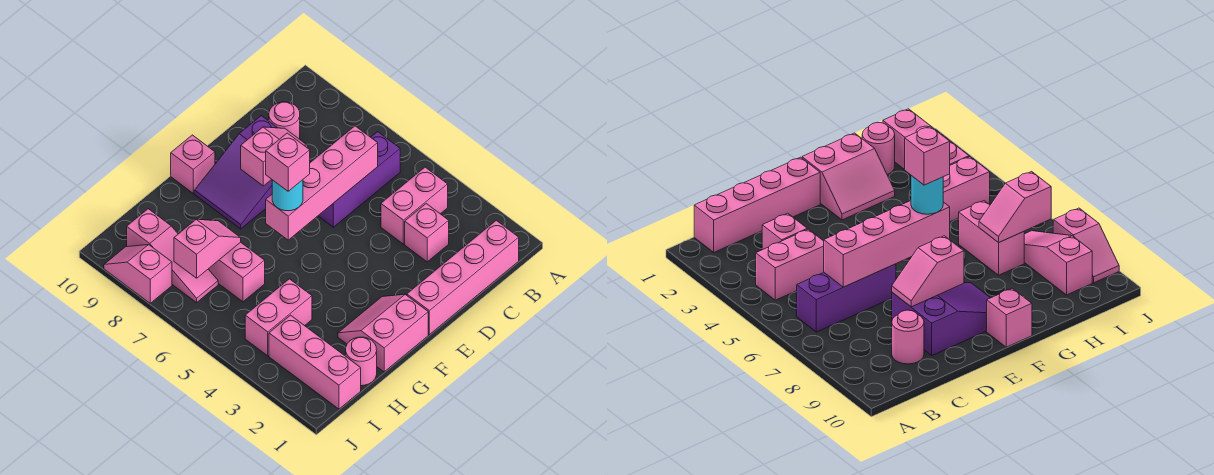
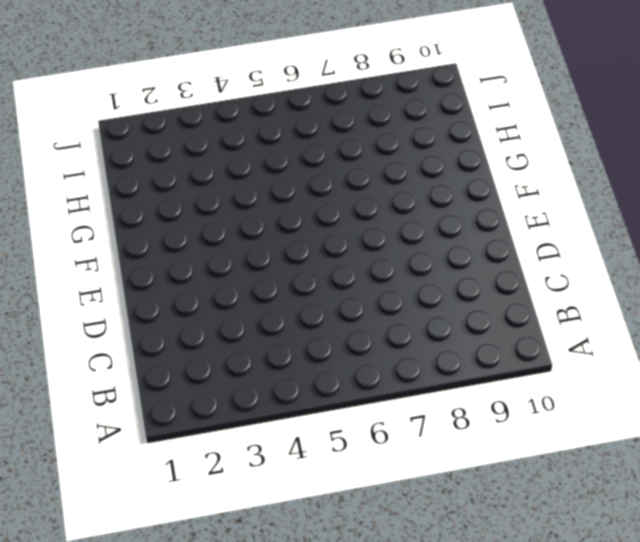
none -> pink 1x4 brick [407,220,519,335]
none -> pink 1x2 brick [381,167,448,244]
none -> purple 1x3 brick [318,132,400,227]

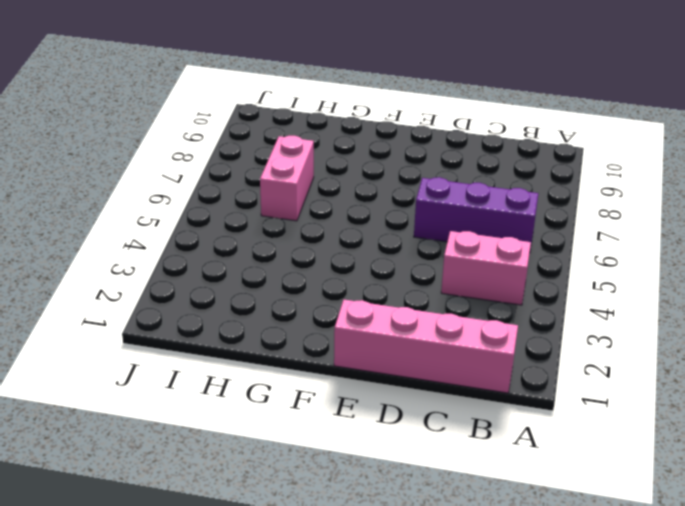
none -> pink 1x1 brick [405,204,449,262]
none -> pink 1x1 round brick [269,102,300,139]
none -> purple 2x3 slope [194,116,277,229]

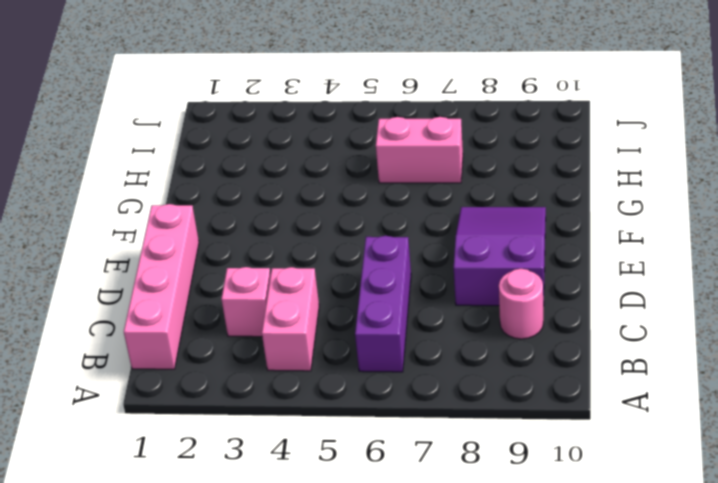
none -> pink 2x2 slope [338,294,428,372]
none -> pink 1x1 brick [171,135,215,193]
none -> pink 1x1 round brick [346,337,377,386]

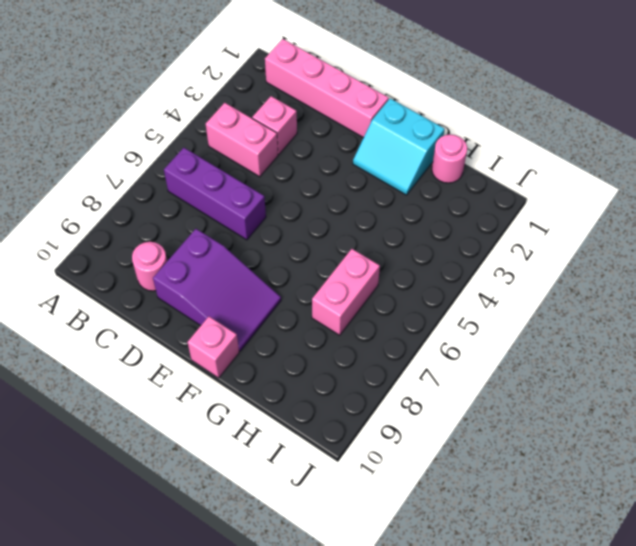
cyan 2x2 slope [353,98,445,195] -> pink 2x2 slope [338,294,428,372]
none -> pink 1x2 brick [245,279,312,356]
none -> pink 1x3 brick [269,315,361,409]
none -> pink 1x3 slope [127,209,218,302]

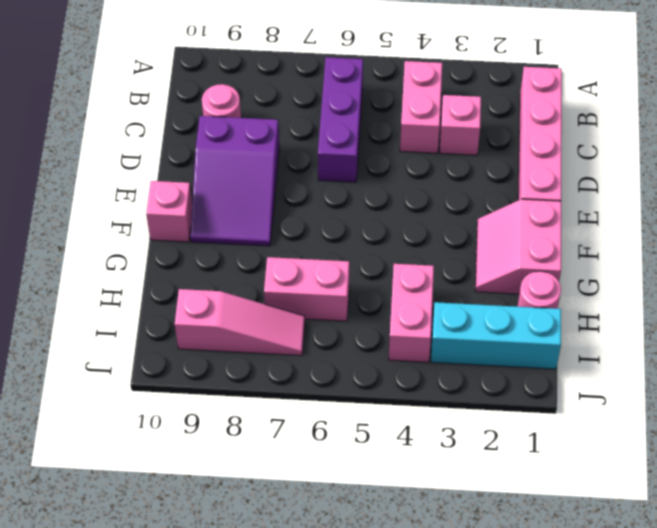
cyan 1x3 brick [431,302,561,369] -> pink 1x3 brick [269,315,361,409]
none -> pink 1x2 slope [104,245,172,303]
none -> pink 1x4 brick [266,126,378,240]
none -> pink 1x2 slope [241,127,308,186]

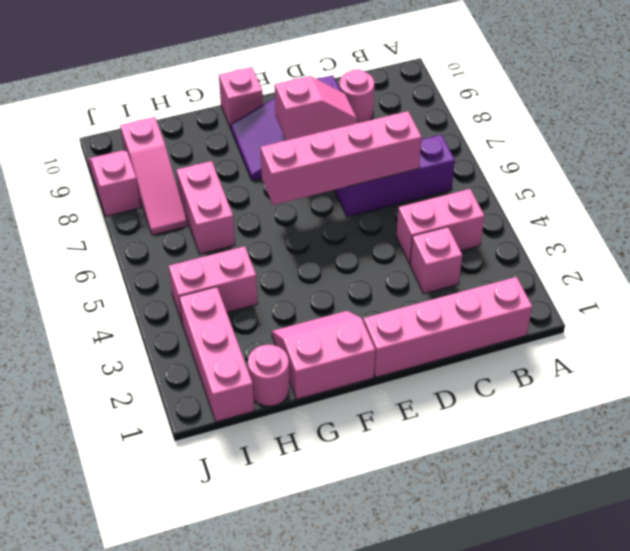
none -> pink 1x2 slope [174,219,241,278]
none -> cyan 1x1 round brick [272,180,303,211]
none -> pink 1x1 brick [266,133,310,191]

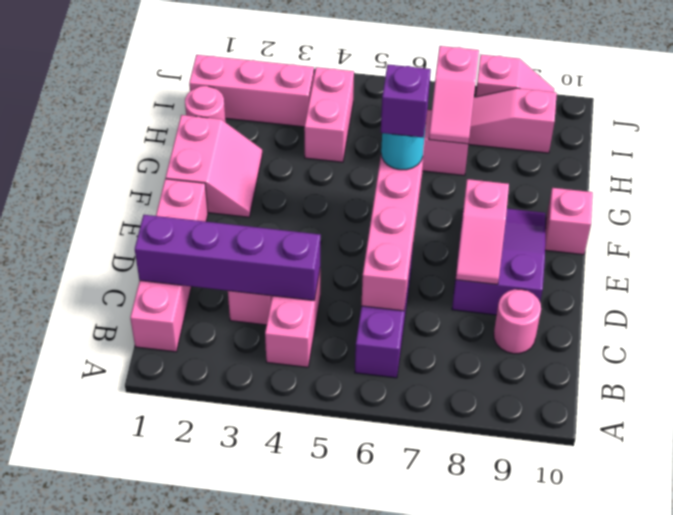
purple 1x4 brick [135,215,321,301] -> none
purple 1x1 brick [381,65,431,137] -> pink 1x1 brick [266,133,310,191]

